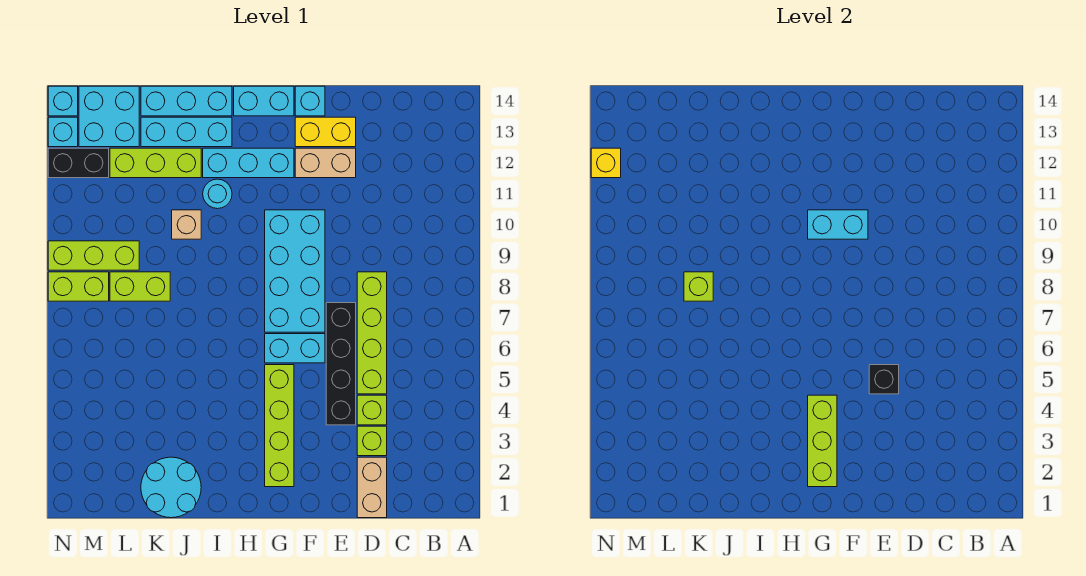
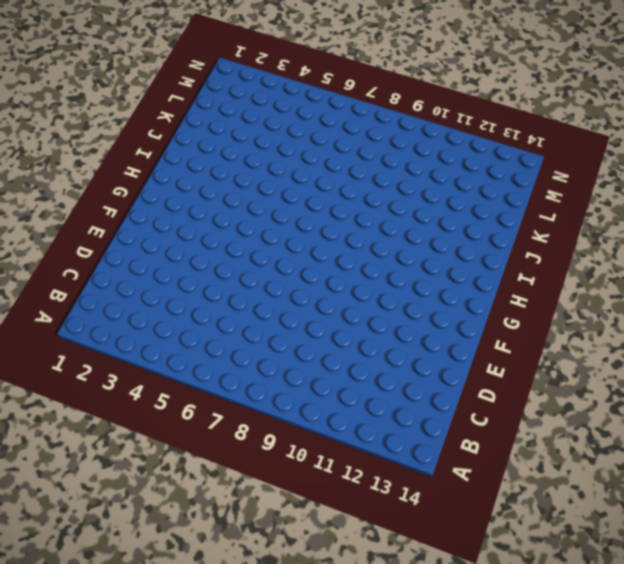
none -> tan 1x2 brick [357,457,387,518]
none -> lime 1x1 brick [357,426,387,456]
none -> lime 1x1 brick [357,395,387,425]
none -> lime 1x4 brick [357,272,387,394]

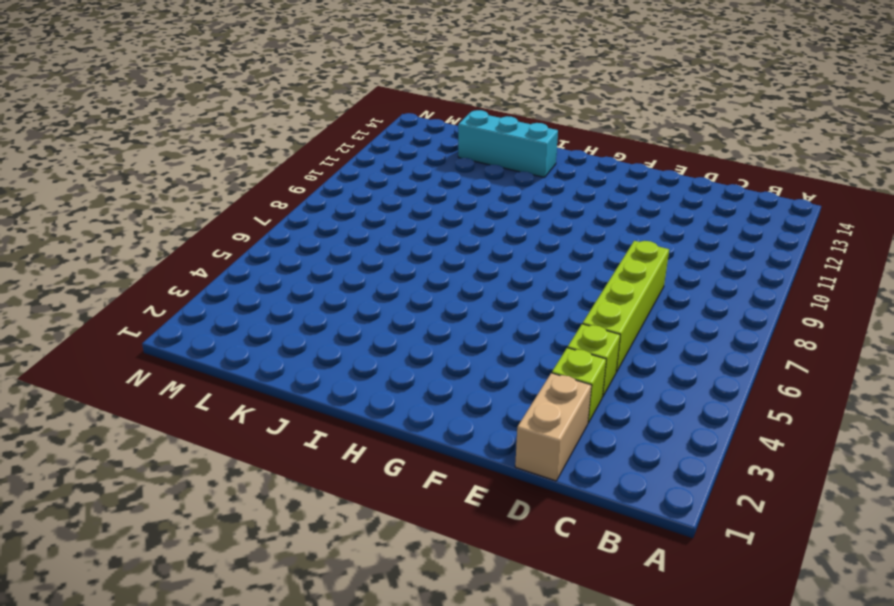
none -> black 1x4 brick [326,303,356,425]
none -> tan 1x2 brick [295,148,356,178]
none -> yellow 1x2 brick [295,117,356,147]
none -> cyan 1x2 brick [265,334,325,363]

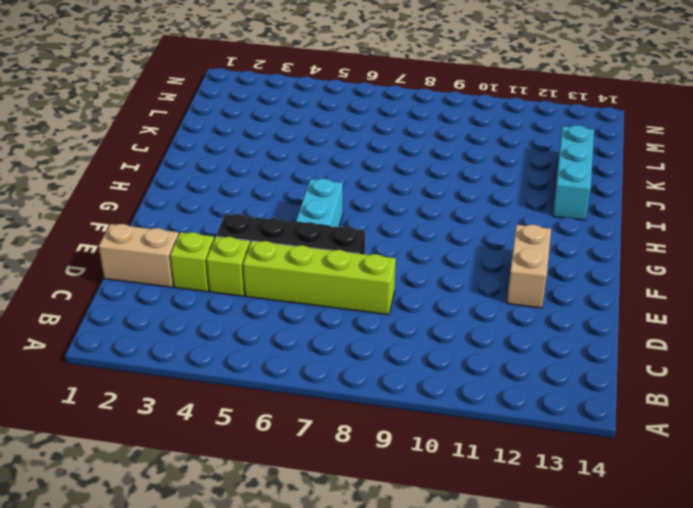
none -> yellow 1x2 brick [295,117,356,147]
none -> cyan 2x4 brick [265,210,325,332]
none -> cyan 1x1 brick [295,86,325,116]
none -> lime 1x4 brick [265,365,294,487]

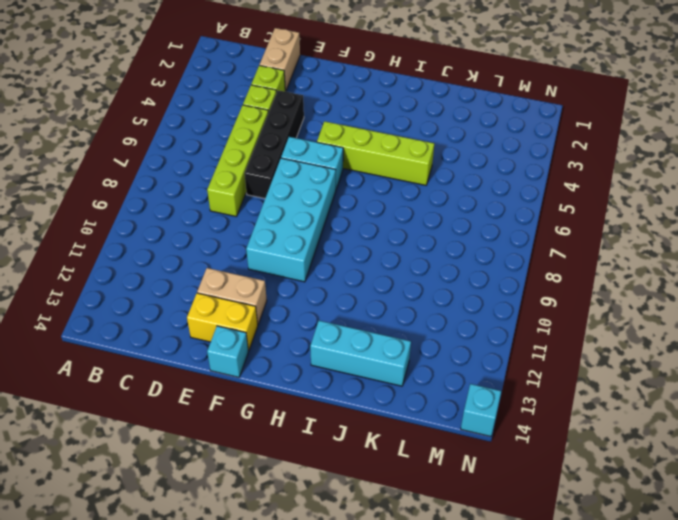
lime 1x4 brick [317,121,434,185] -> lime 1x4 brick turned to [265,365,294,487]
none -> cyan 1x3 brick [203,148,294,178]
none -> cyan 1x2 brick [234,86,294,116]
none -> cyan 1x1 round brick [203,179,232,209]
none -> cyan 1x3 brick [141,86,232,116]

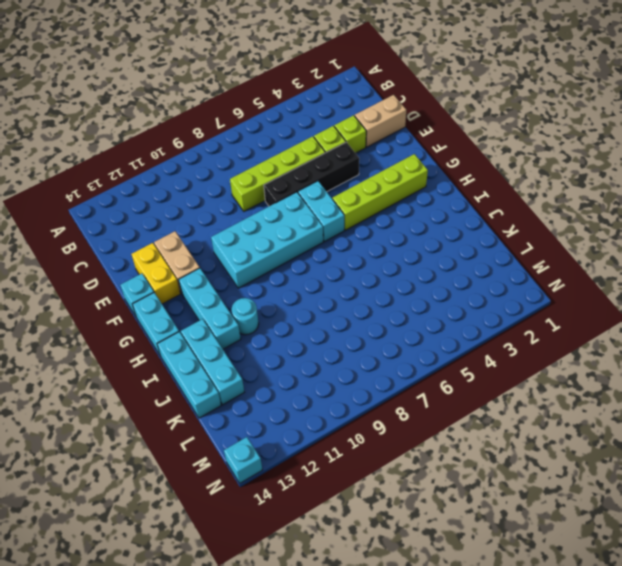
none -> cyan 2x2 round brick [141,457,201,518]
none -> tan 1x1 brick [172,210,201,239]
none -> lime 1x3 brick [110,148,201,178]
none -> lime 1x2 brick [110,272,170,301]

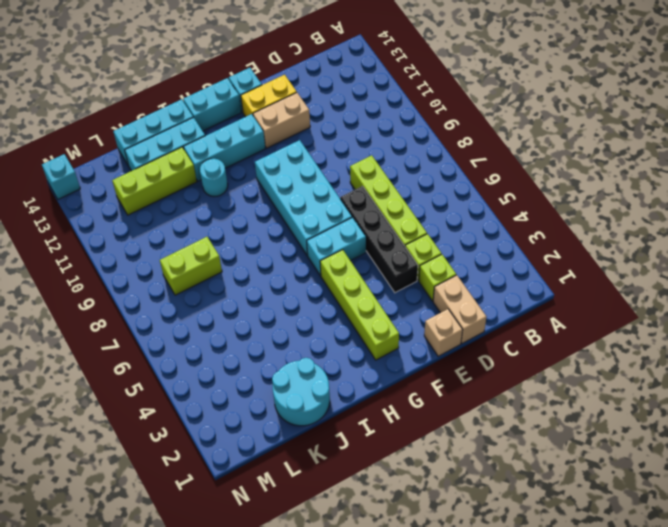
tan 1x1 brick [424,309,463,356] -> tan 1x1 brick moved to [172,210,201,239]
none -> lime 1x3 brick [48,241,139,270]
none -> cyan 2x2 brick [79,86,139,147]
none -> lime 1x2 brick [48,272,109,301]
none -> black 1x2 brick [48,148,109,178]

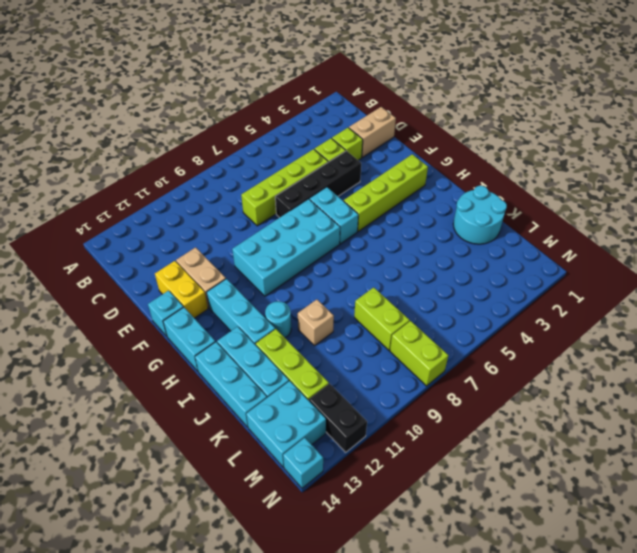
none -> lime 1x3 brick [48,241,139,270]
none -> cyan 1x1 brick [48,117,78,147]
none -> black 1x1 brick [869,365,899,394]
none -> cyan 1x2 brick [808,210,868,239]

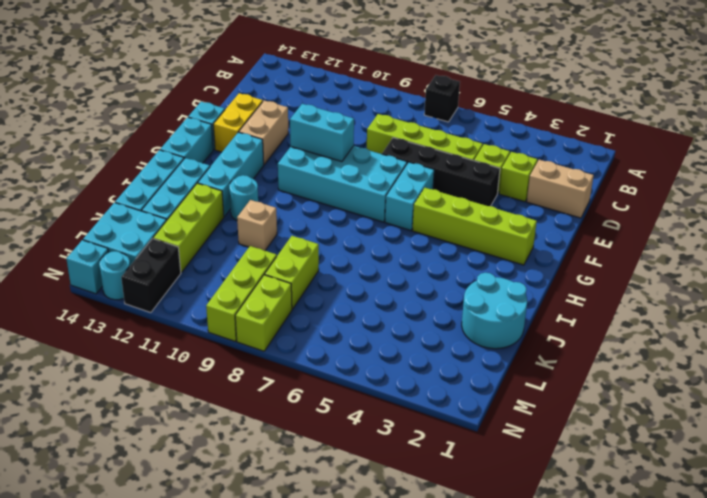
black 1x1 brick [424,75,460,122] -> black 1x1 brick moved to [869,365,899,394]
cyan 1x2 brick [290,104,354,162] -> cyan 1x2 brick turned to [808,210,868,239]
cyan 1x1 round brick [99,251,130,300] -> cyan 1x1 brick [48,117,78,147]
none -> lime 1x3 brick [808,395,837,487]
none -> lime 1x1 brick [684,272,713,301]
none -> yellow 1x1 brick [591,148,621,178]

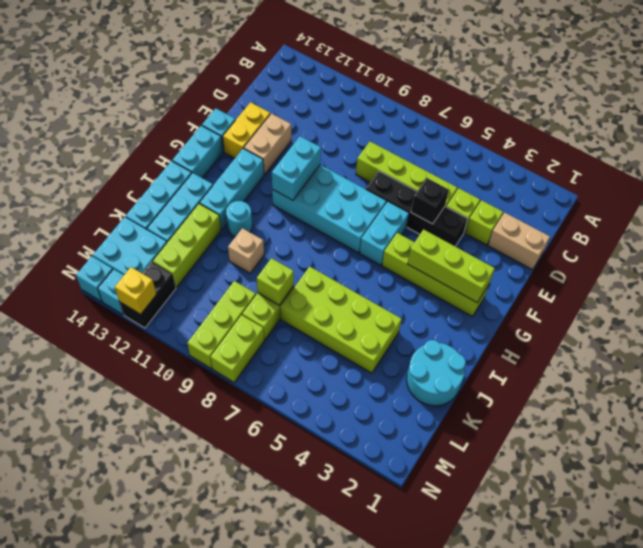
lime 2x4 brick [281,266,402,373] -> none

